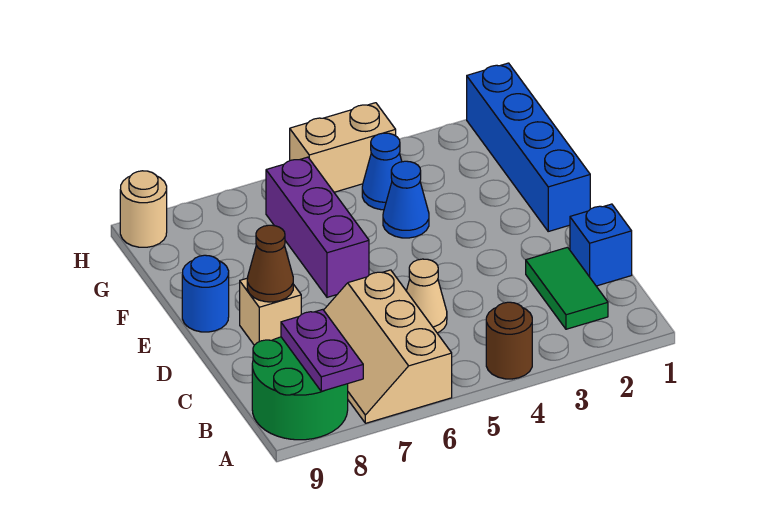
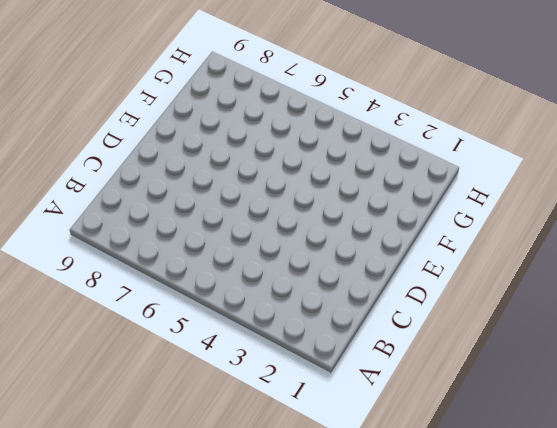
none -> brown 1x1 round brick [486,302,532,379]
none -> tan 2x3 slope [324,270,452,423]
none -> green 2x2 round brick [252,337,348,440]

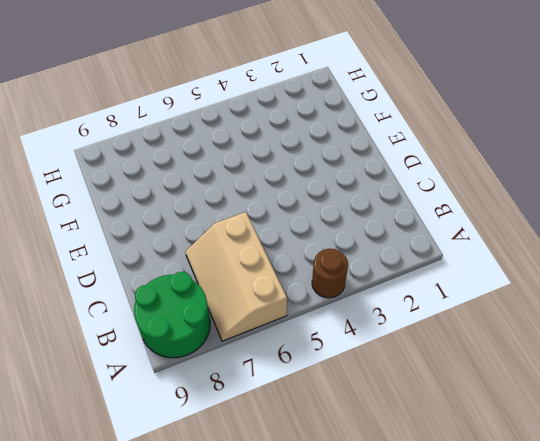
none -> green 1x2 tile [526,247,608,329]
none -> blue 1x1 brick [570,204,632,286]
none -> tan 1x1 cone [407,259,447,333]

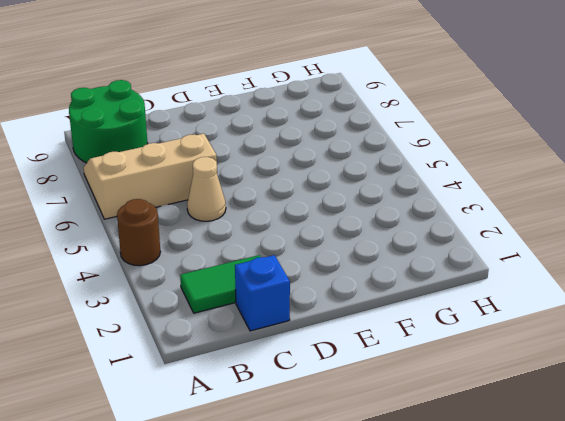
none -> tan 1x1 brick [240,278,301,345]
none -> blue 1x4 brick [467,63,590,231]
none -> purple 1x3 brick [266,157,369,297]

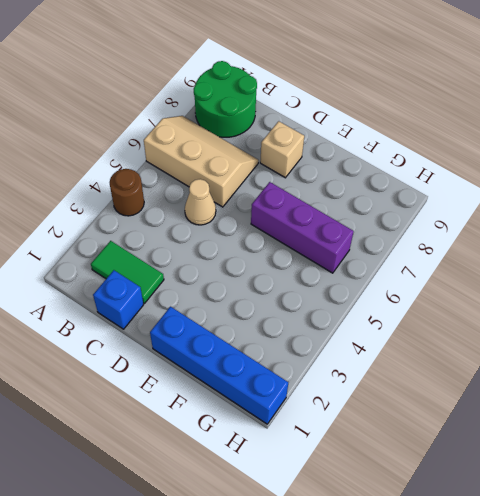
none -> blue 1x1 round brick [182,255,229,332]
none -> blue 1x1 cone [383,161,429,238]
none -> blue 1x1 cone [362,133,402,210]

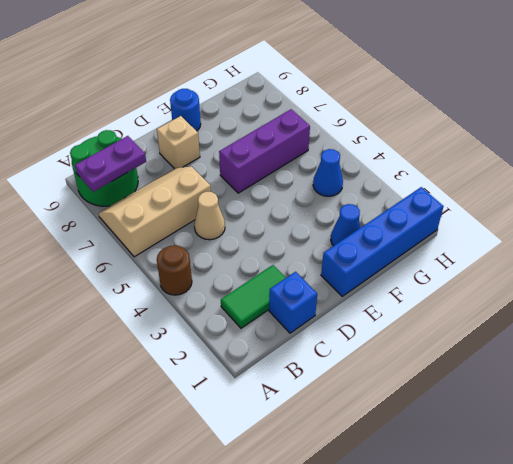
blue 1x1 cone [331,204,361,246] -> blue 1x1 cone moved to [383,161,429,238]
none -> tan 1x2 brick [290,103,396,192]
none -> tan 1x1 round brick [120,171,167,247]
none -> brown 1x1 cone [247,225,293,302]

